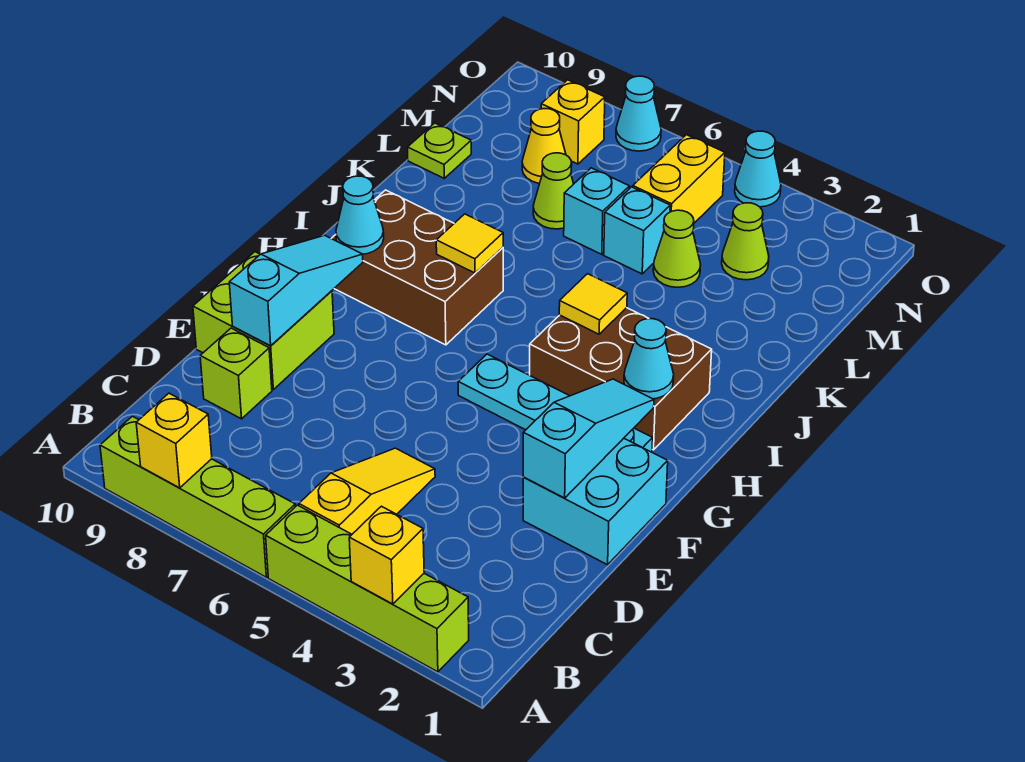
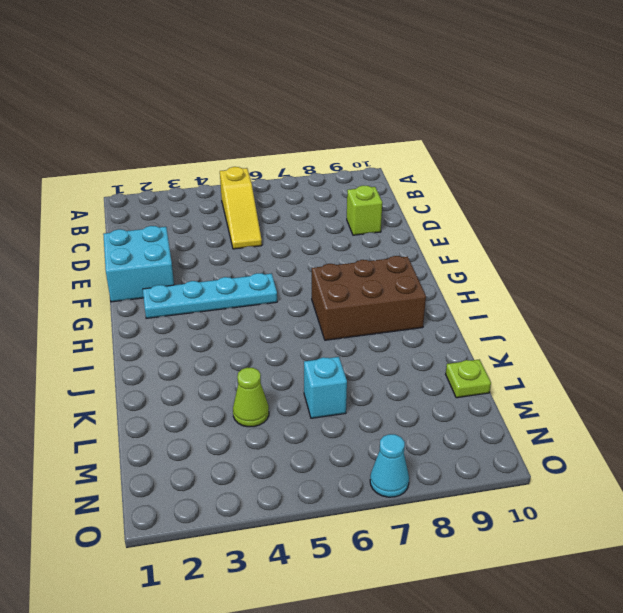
none -> lime 1x4 brick [266,505,469,672]
none -> lime 1x4 brick [100,416,295,577]
none -> lime 2x2 brick [193,252,334,389]

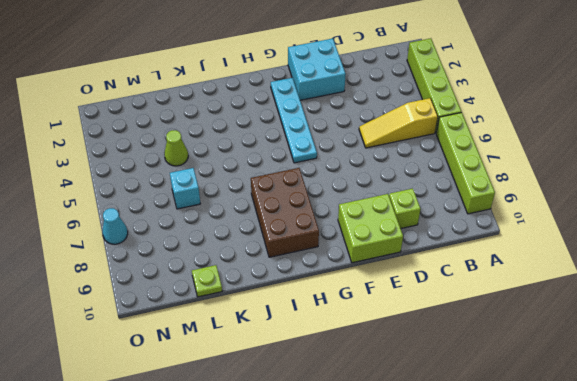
none -> brown 2x3 brick [530,308,712,450]
none -> cyan 1x1 brick [604,187,670,274]
none -> lime 1x1 cone [533,153,573,229]

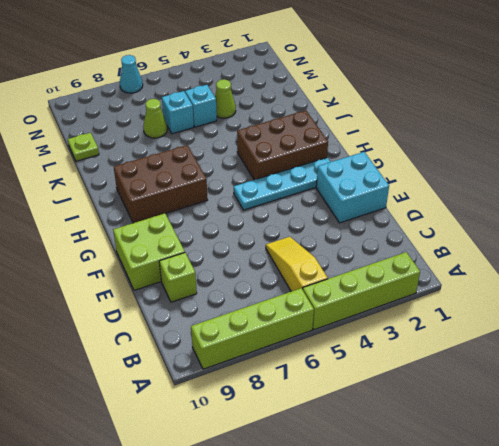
none -> lime 1x1 cone [722,203,769,280]
none -> yellow 1x2 brick [633,135,725,223]
none -> yellow 1x1 cone [522,109,566,183]

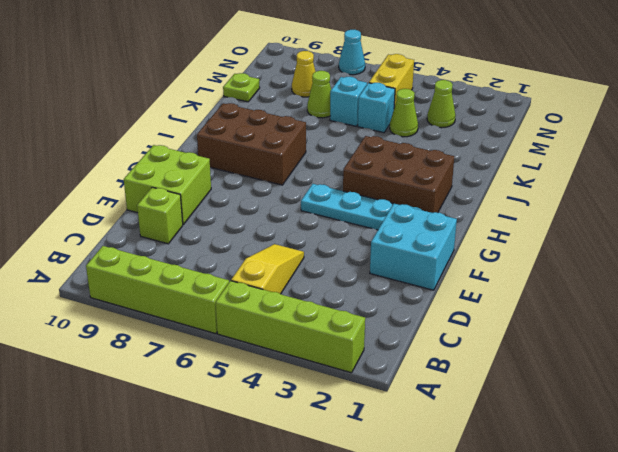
none -> yellow 1x1 brick [541,80,605,164]
none -> cyan 1x1 cone [735,131,781,207]
none -> yellow 1x1 brick [349,506,424,604]

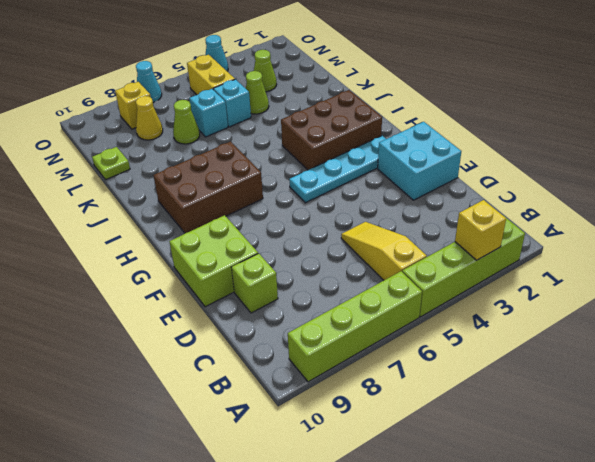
none -> yellow 1x1 brick [136,393,212,488]
none -> cyan 1x3 slope [523,379,654,498]
none -> cyan 1x3 slope [229,235,363,346]

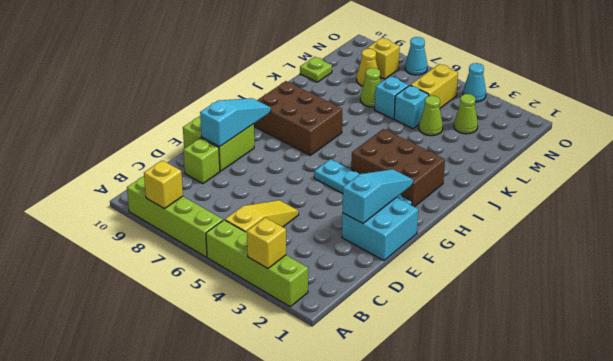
none -> cyan 1x1 cone [624,319,674,399]
none -> cyan 1x1 cone [336,176,384,254]
none -> yellow 1x1 tile [559,274,627,334]

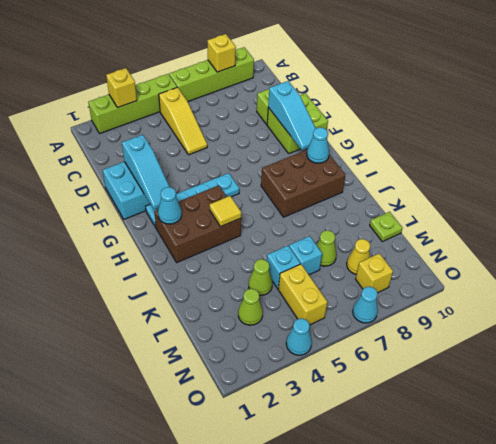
none -> yellow 1x1 tile [436,214,503,273]

